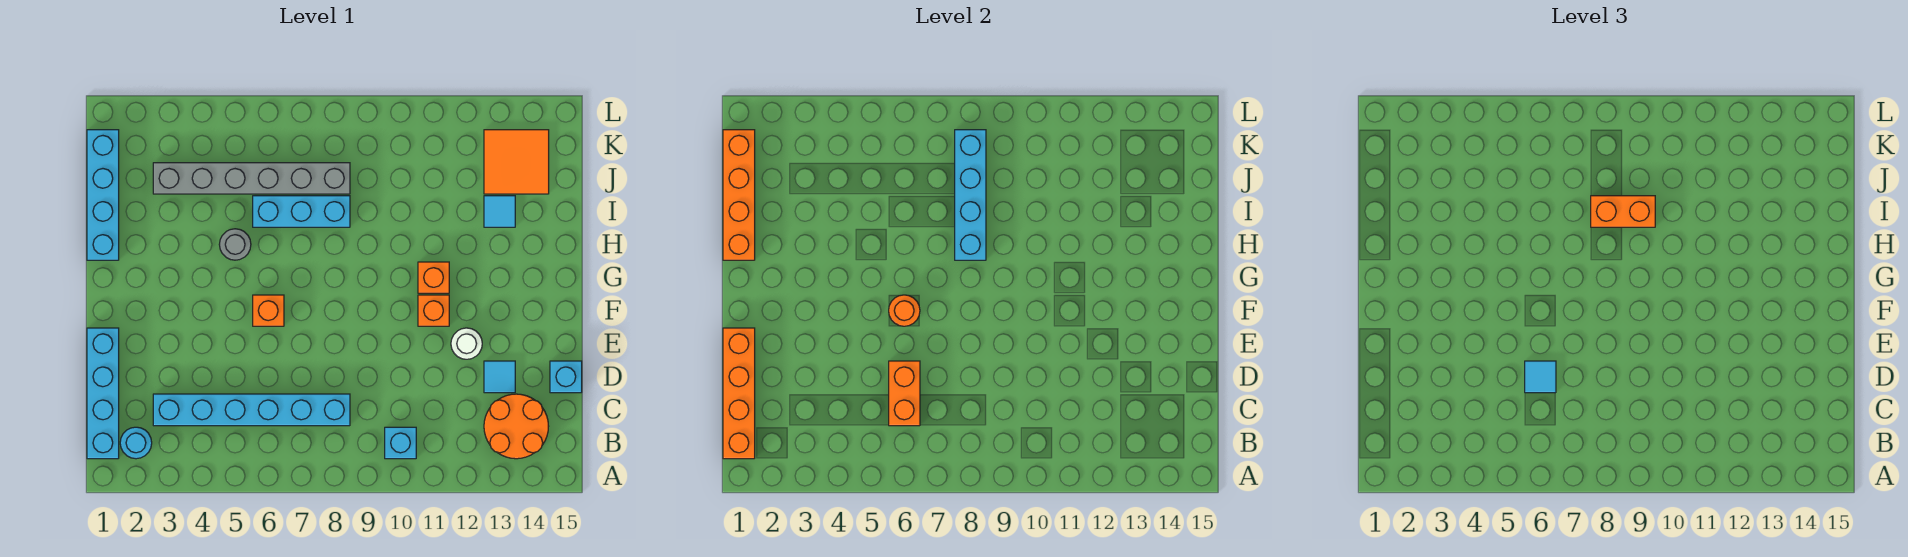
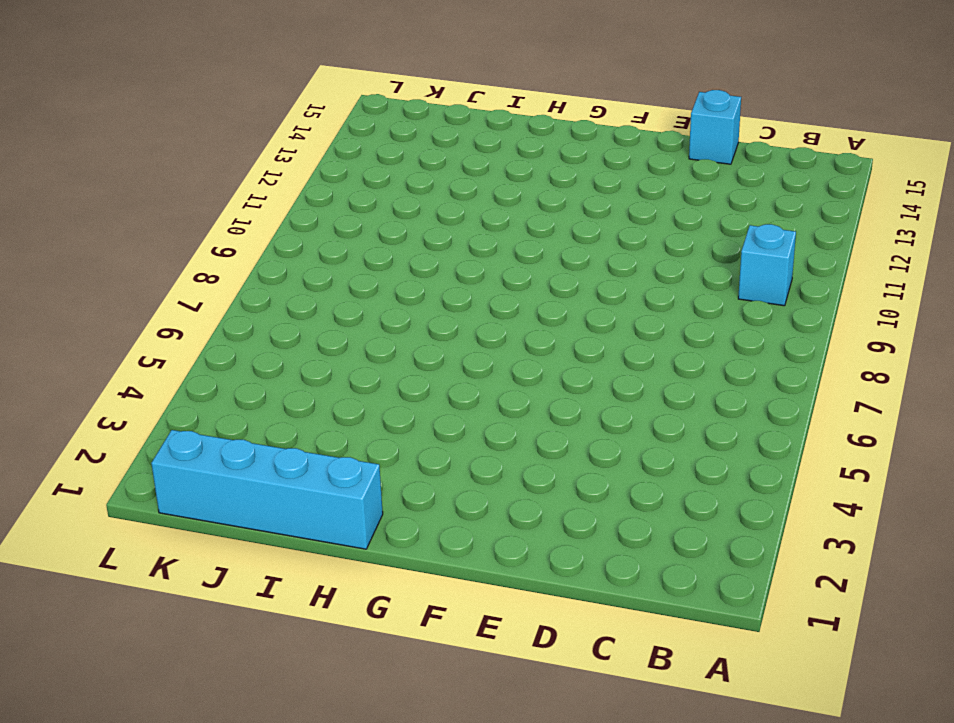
none -> cyan 1x4 brick [87,328,119,459]
none -> cyan 1x1 round brick [120,427,152,459]
none -> orange 2x2 round brick [484,394,549,459]

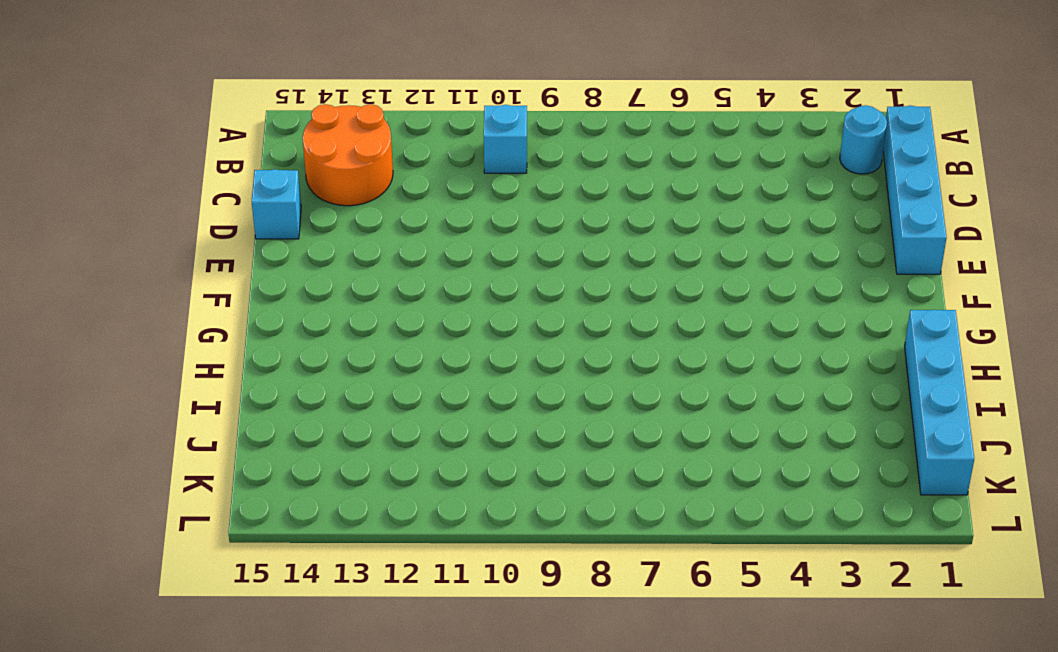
none -> cyan 1x6 brick [153,394,350,426]
none -> cyan 1x1 tile [484,361,515,393]
none -> white 1x1 round brick [451,328,482,359]

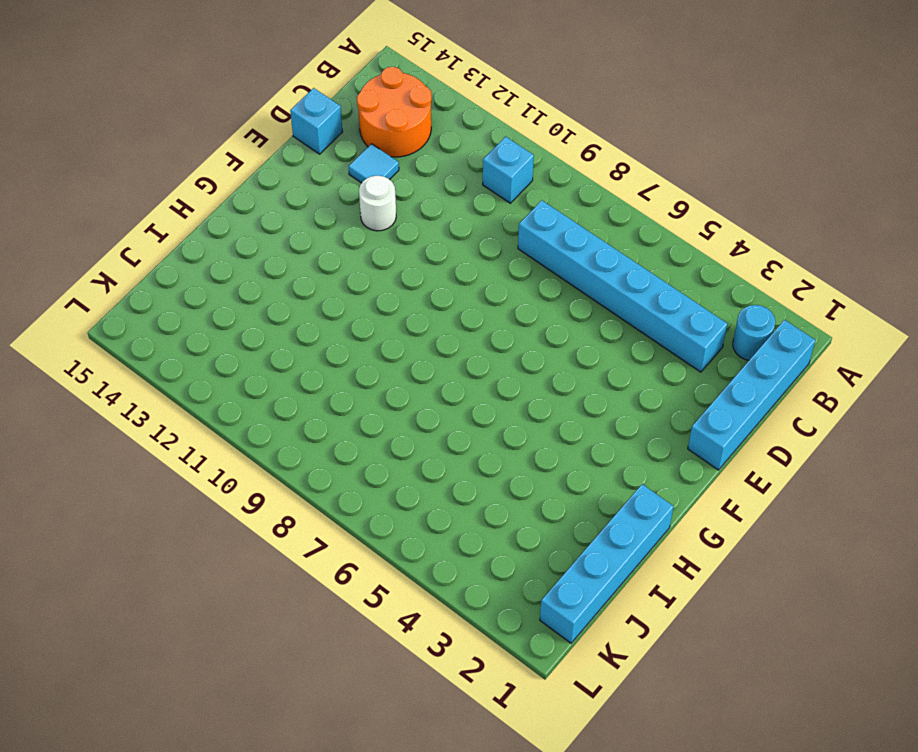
none -> orange 1x1 brick [253,295,284,326]
none -> orange 1x1 brick [418,295,449,326]
none -> orange 1x1 brick [418,262,449,293]

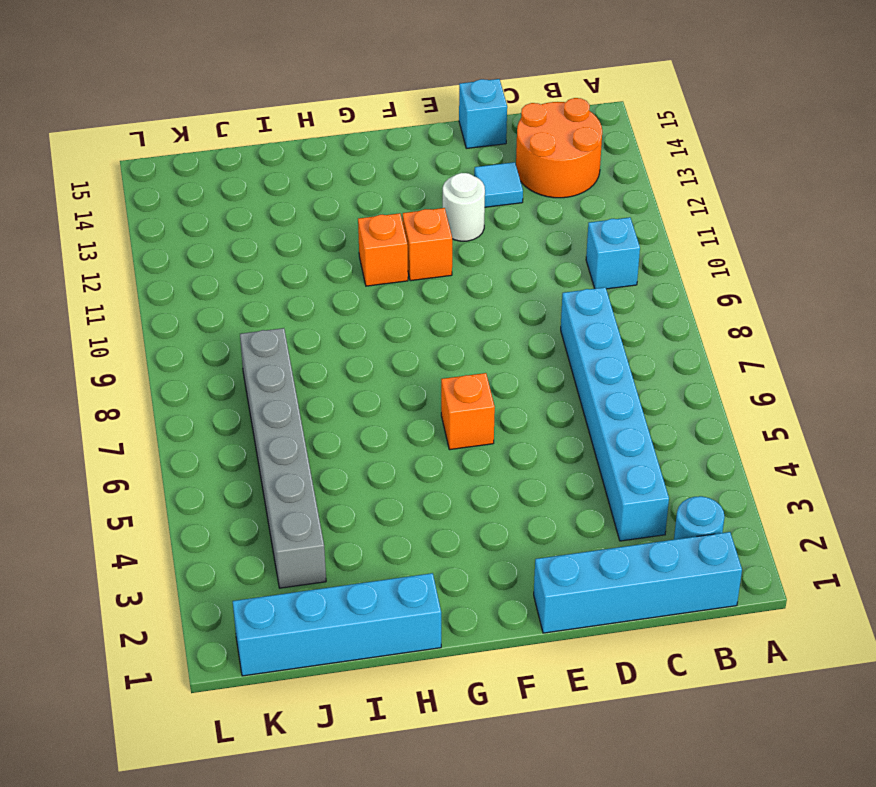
none -> grey 1x1 round brick [219,229,251,260]
none -> cyan 1x3 brick [253,196,350,227]
none -> cyan 1x1 tile [484,196,515,227]

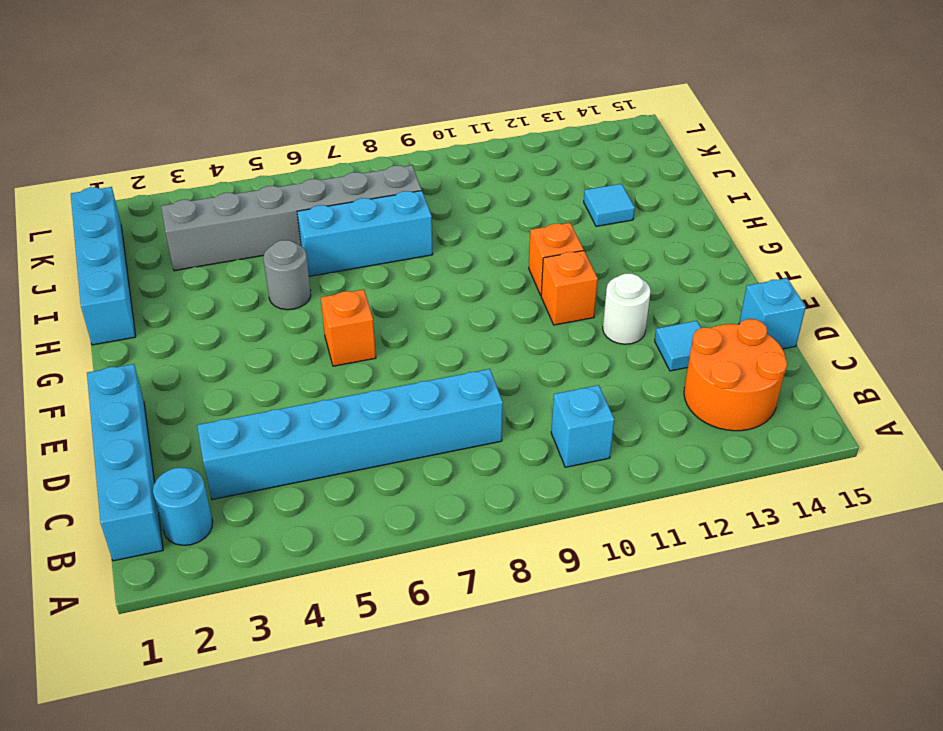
none -> orange 2x2 tile [484,130,549,194]
none -> orange 1x4 brick [723,328,755,459]
none -> orange 1x2 brick [889,361,920,426]

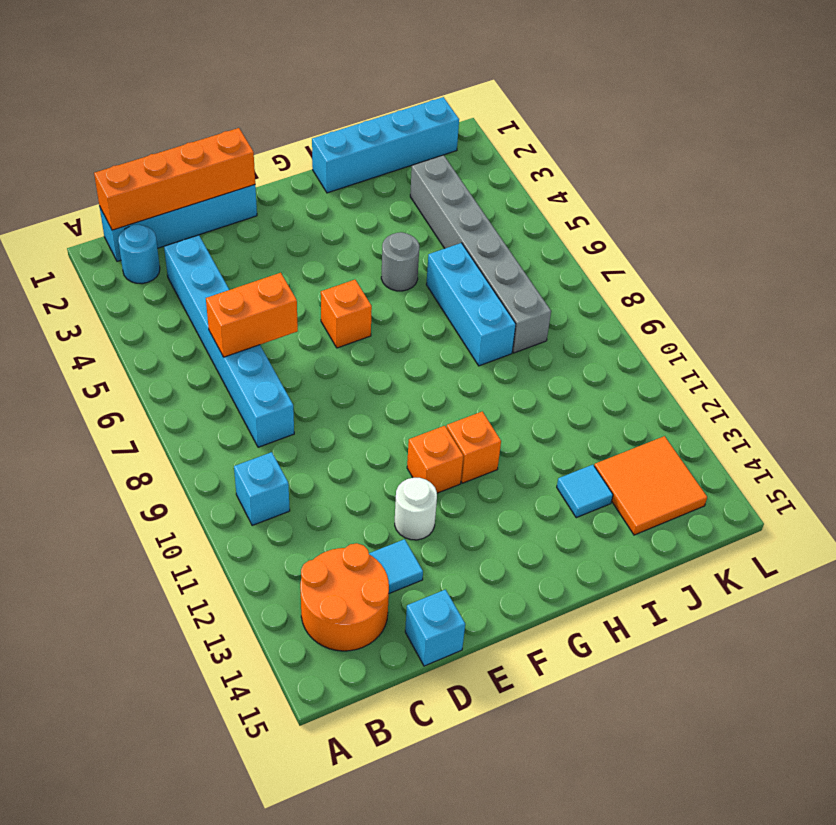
none -> orange 1x1 round brick [889,295,920,326]
none -> orange 1x4 brick [723,130,755,260]
none -> cyan 1x4 brick [955,130,986,260]

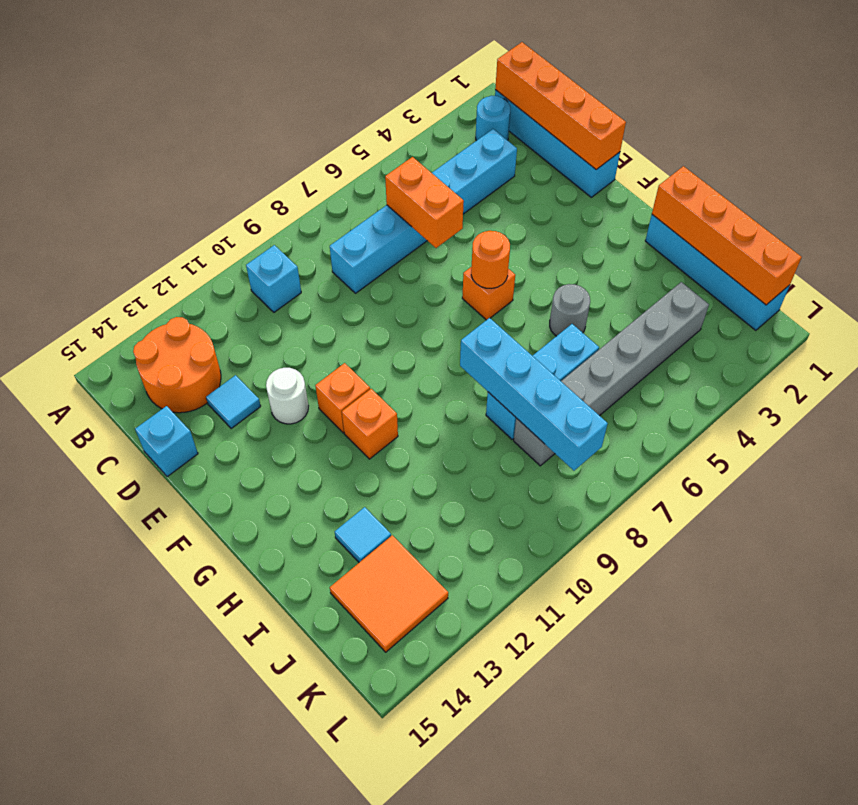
none -> cyan 1x1 tile [1525,361,1556,393]
none -> orange 1x2 brick [1591,196,1655,227]

